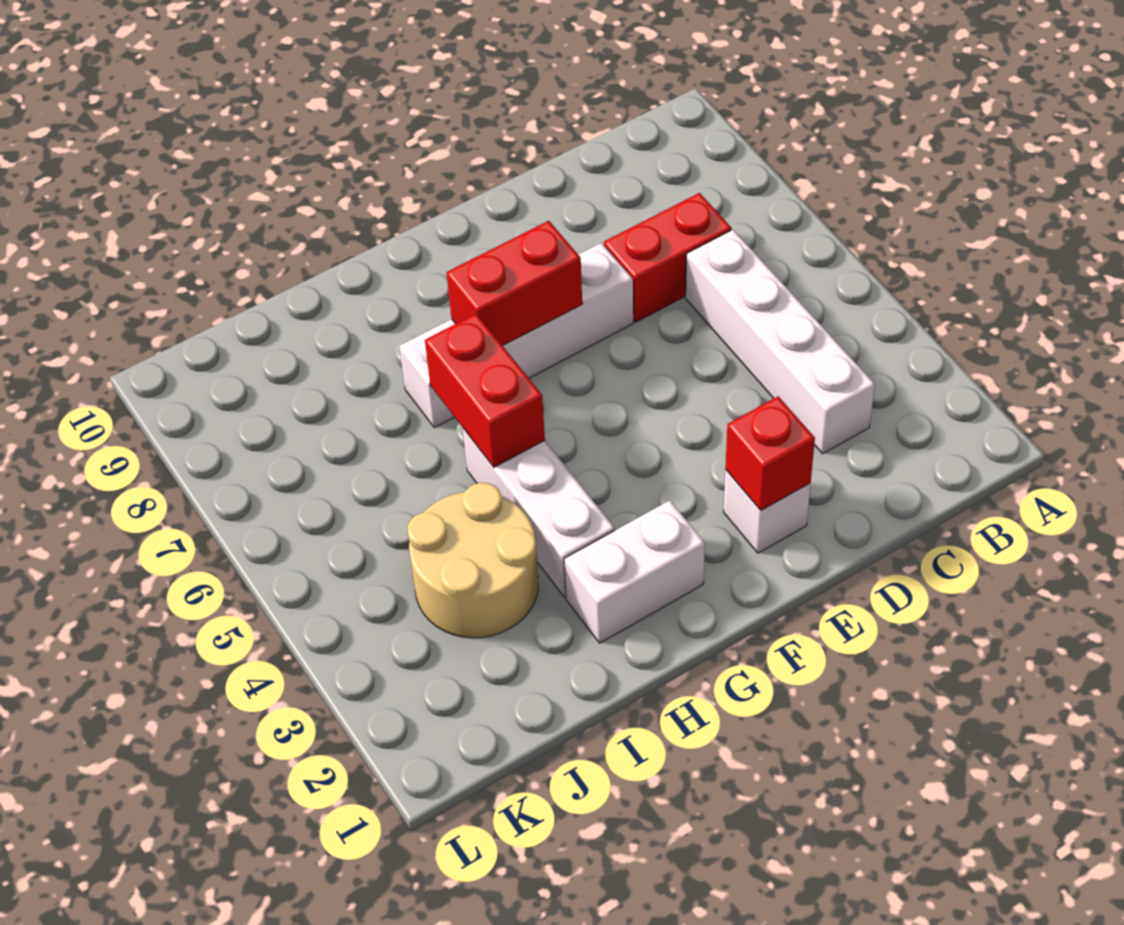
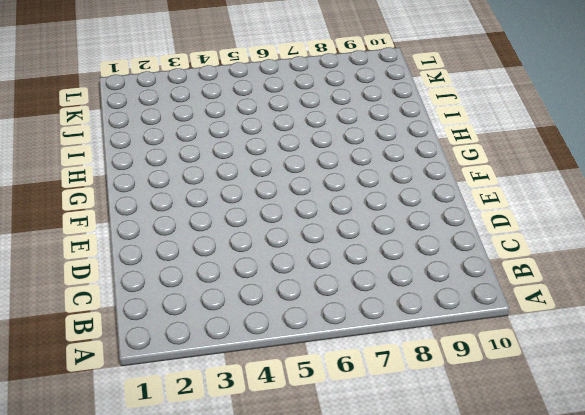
none -> white 1x4 brick [686,230,875,454]
none -> red 1x2 brick [604,193,732,322]

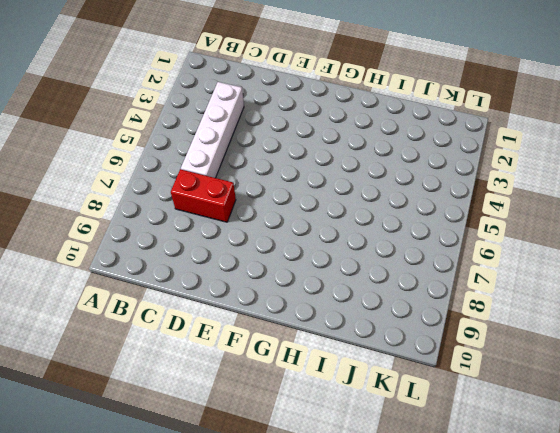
none -> white 1x1 brick [724,470,811,553]
none -> white 1x4 brick [399,243,633,428]

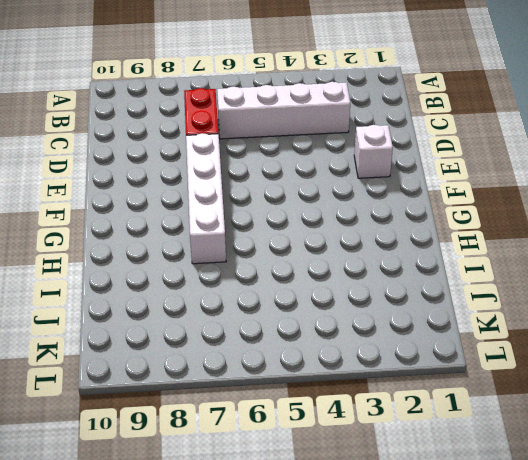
none -> white 1x2 brick [564,500,705,643]
none -> white 1x3 brick [463,428,615,598]

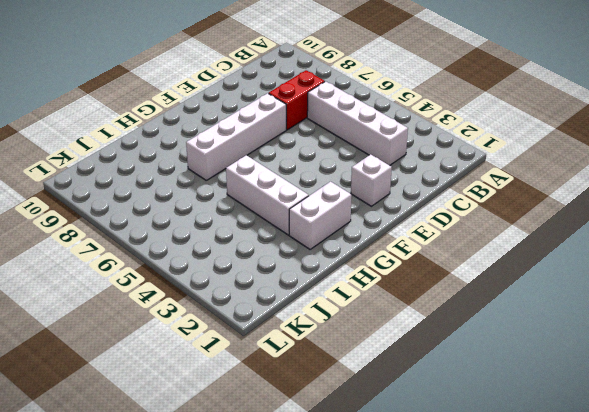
none -> tan 2x2 round brick [407,483,538,638]
none -> red 1x1 brick [725,396,815,510]

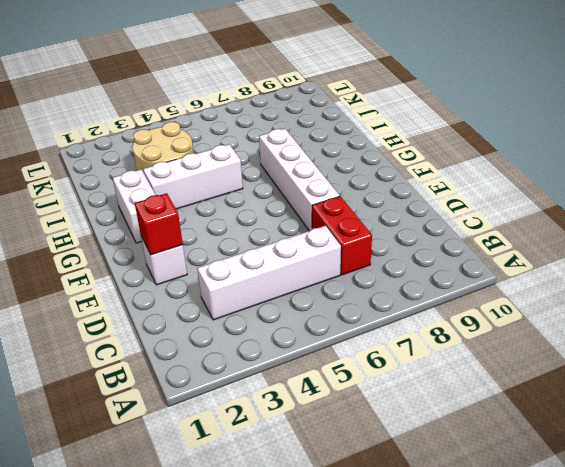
none -> red 1x2 brick [447,221,582,346]
none -> red 1x2 brick [425,314,545,467]

